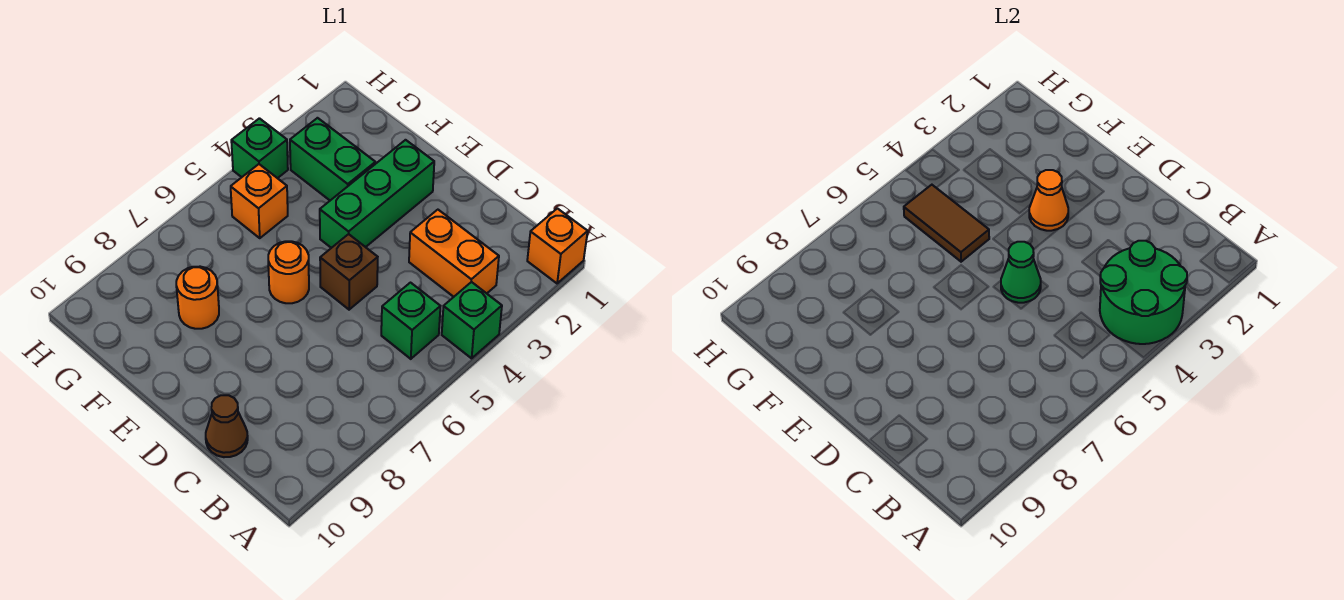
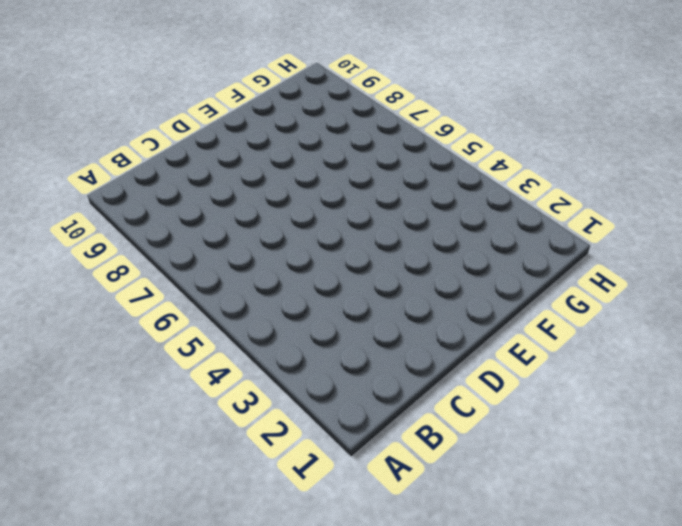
none -> orange 1x1 brick [527,208,588,283]
none -> green 1x1 brick [442,282,502,358]
none -> orange 1x2 brick [409,210,499,297]

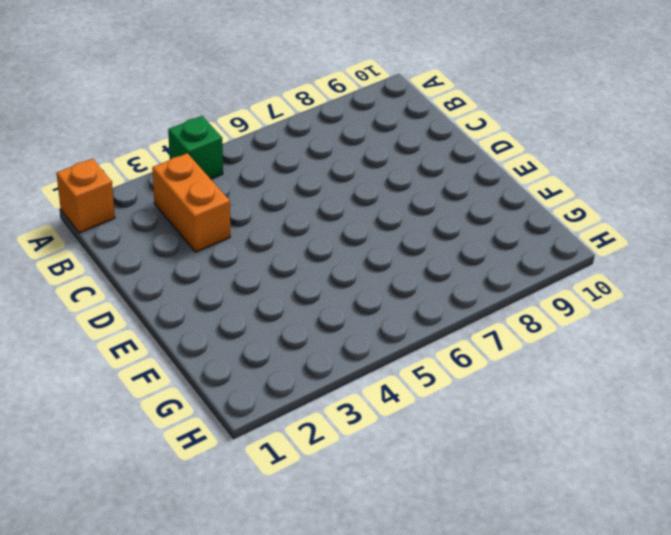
none -> green 1x1 brick [381,283,440,359]
none -> brown 1x1 cone [206,395,248,457]
none -> brown 1x1 brick [320,234,378,310]

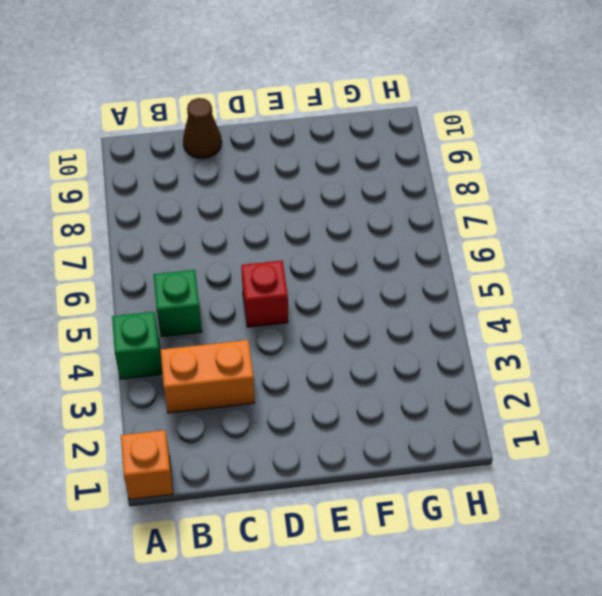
red 1x1 brick [241,261,288,327] -> brown 1x1 brick [320,234,378,310]
none -> green 1x3 brick [320,140,434,248]
none -> orange 1x1 round brick [268,241,309,303]
none -> green 1x2 brick [290,118,375,200]

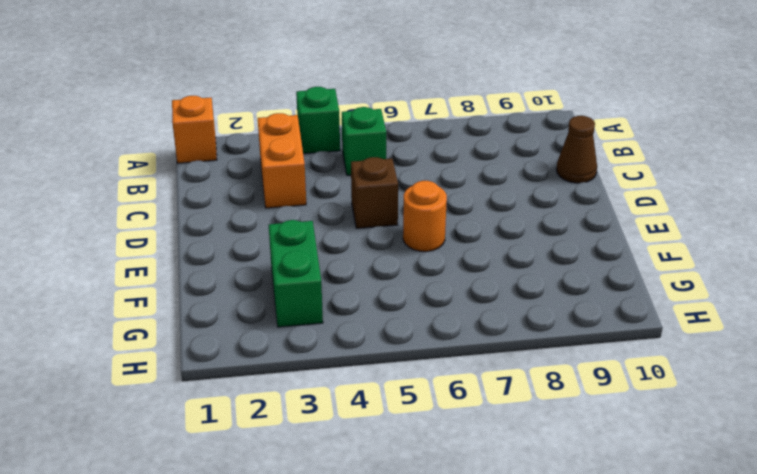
none -> green 1x3 brick [320,140,434,248]
none -> orange 1x1 round brick [176,267,219,329]
none -> orange 1x1 brick [231,164,288,238]

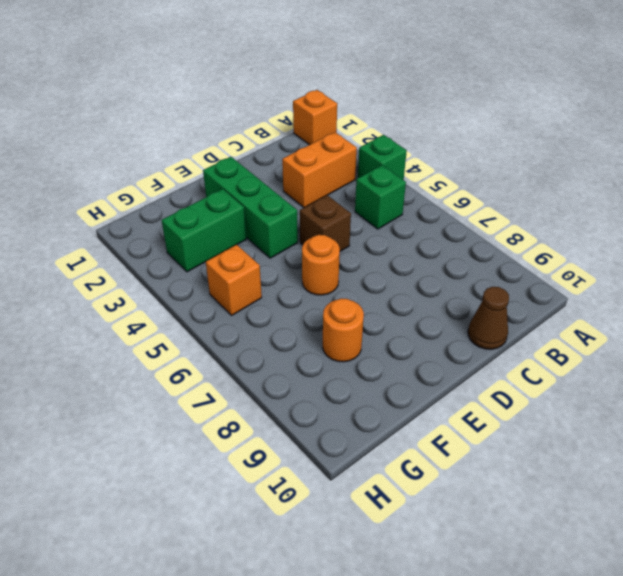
none -> green 1x1 brick [231,118,288,178]
none -> green 2x2 round brick [1100,241,1187,344]
none -> green 1x1 cone [1001,242,1041,303]

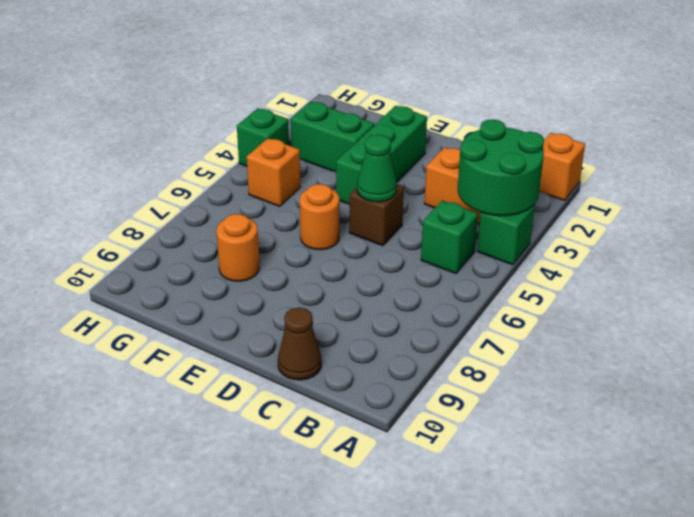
none -> orange 1x1 cone [1029,170,1068,231]
none -> brown 1x2 tile [904,185,989,262]

